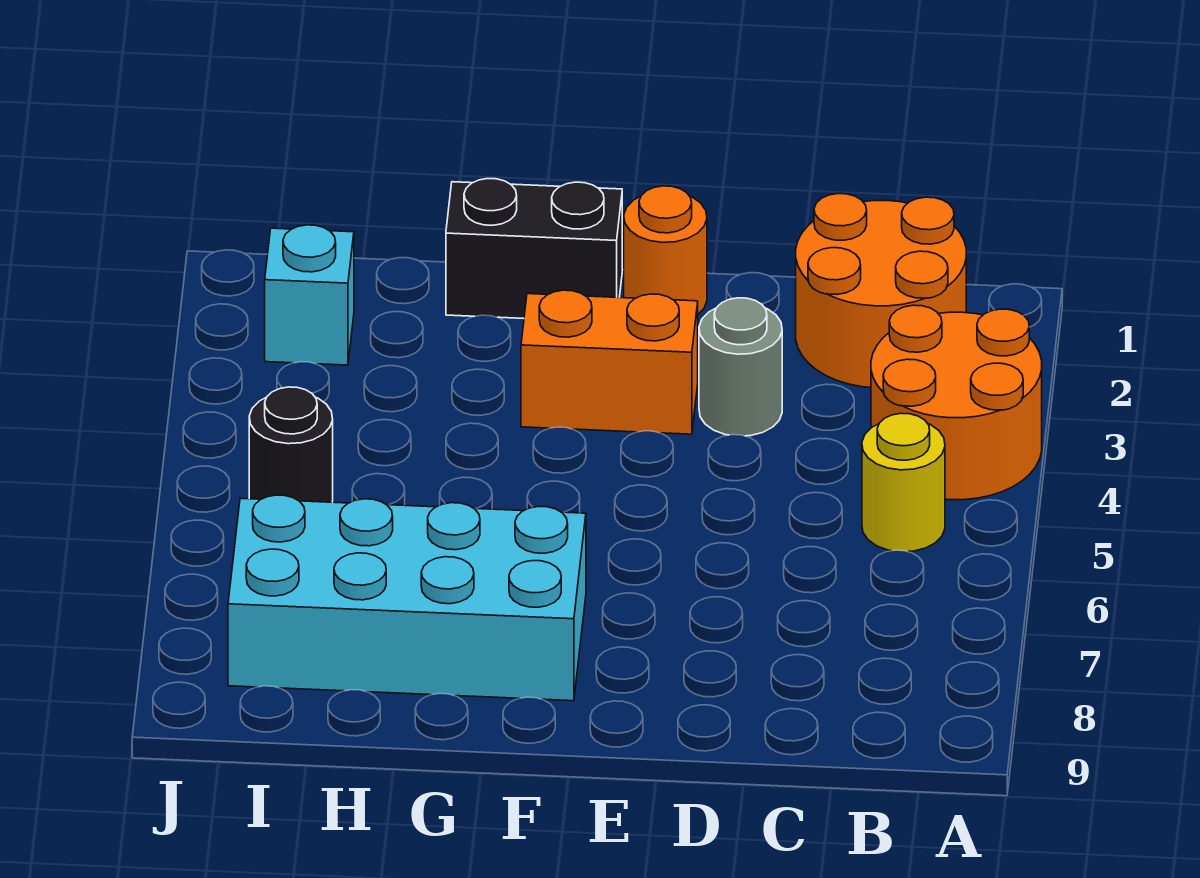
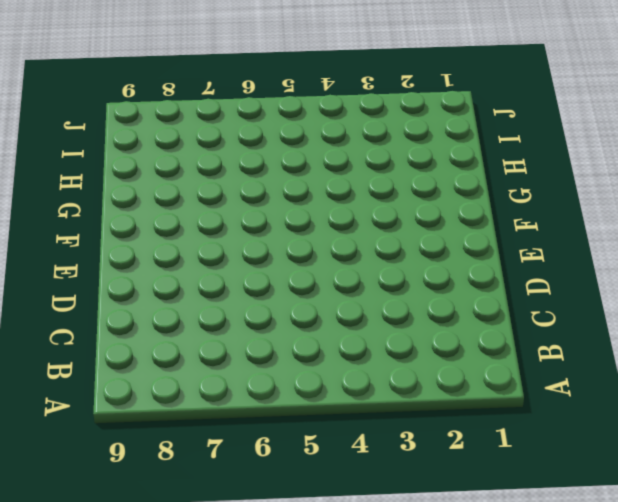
none -> orange 2x2 round brick [871,305,1042,500]
none -> orange 2x2 round brick [796,194,966,388]

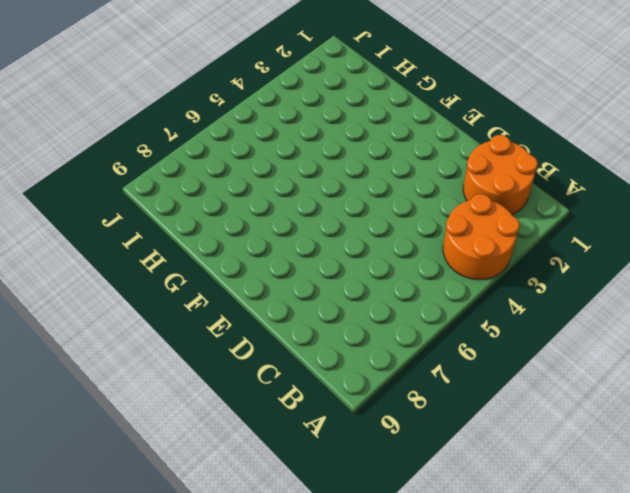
none -> yellow 1x1 round brick [862,413,945,552]
none -> grey 1x1 round brick [699,298,782,436]

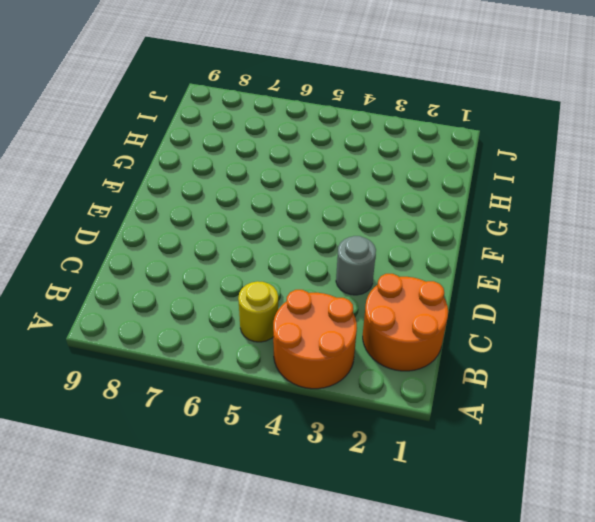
none -> orange 1x1 round brick [624,186,707,314]
none -> orange 1x2 brick [521,290,698,434]

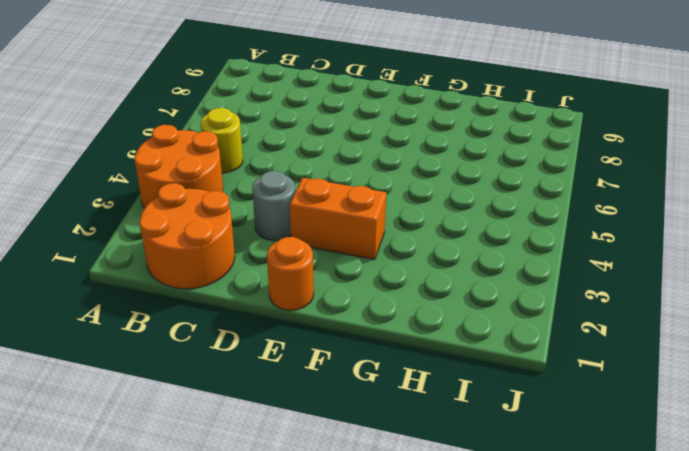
none -> black 1x2 brick [446,179,622,318]
none -> cyan 2x4 brick [228,495,586,701]

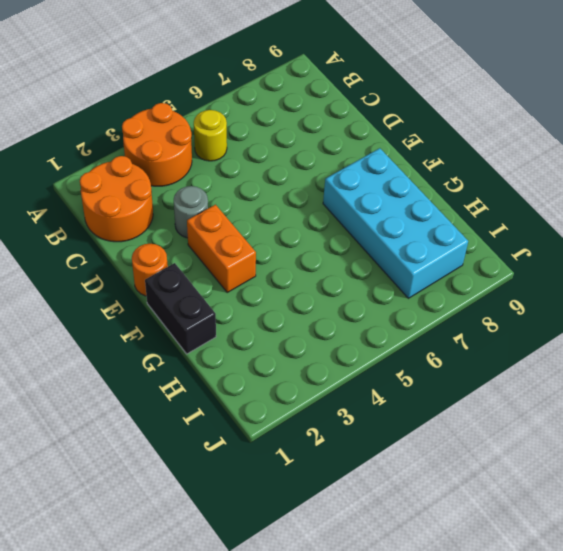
none -> cyan 1x1 brick [265,225,354,365]
none -> black 1x1 round brick [249,387,333,502]

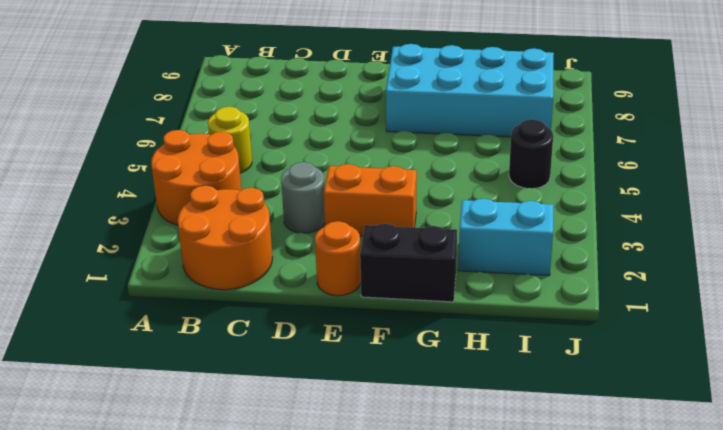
cyan 1x2 brick [458,199,553,276] -> cyan 1x1 brick [265,225,354,365]

